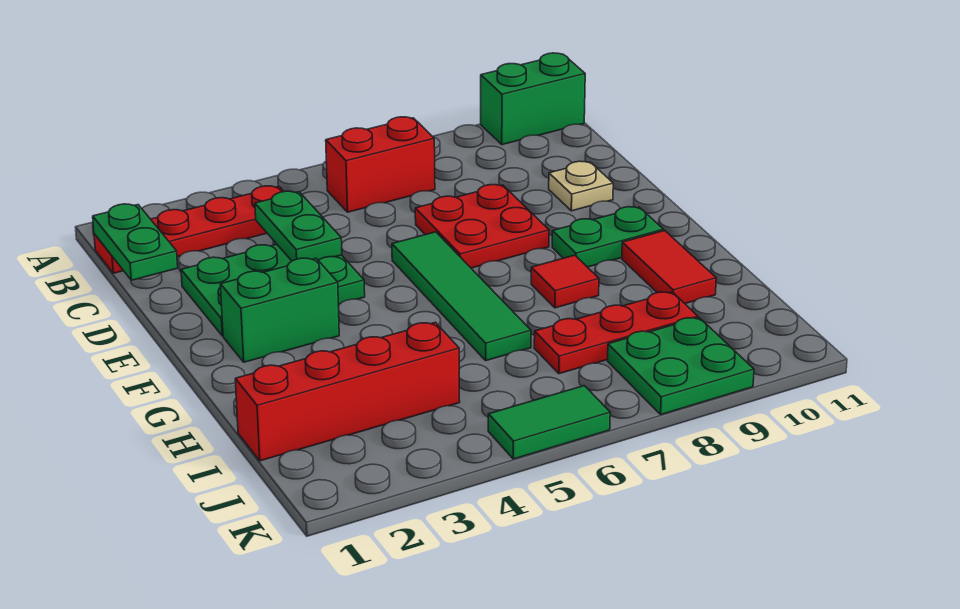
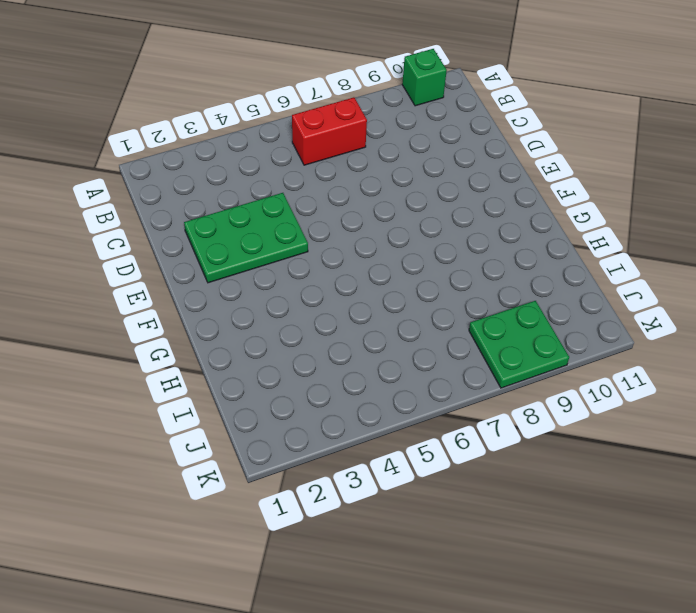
green 1x1 brick [402,49,447,106] -> green 1x2 brick [481,53,585,145]
none -> red 1x4 plate [94,186,284,273]
none -> red 2x2 plate [415,185,549,268]
none -> tan 1x1 plate [549,161,613,211]

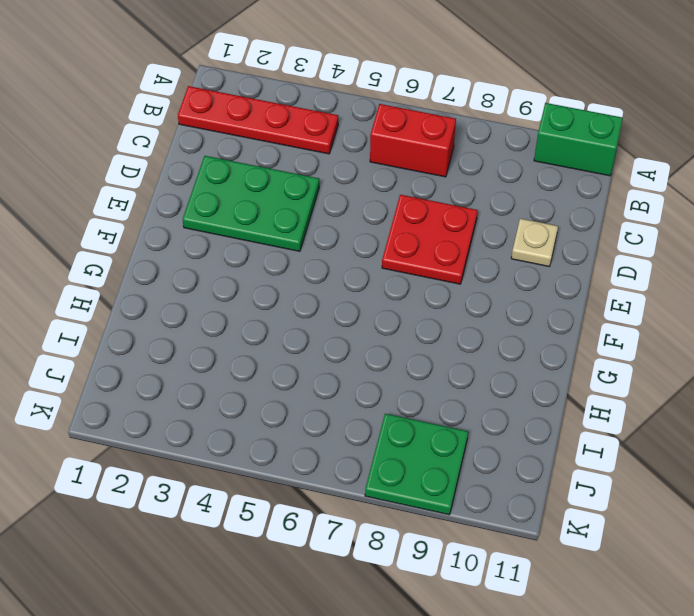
none -> green 1x4 tile [392,232,531,361]
none -> green 1x2 brick [220,258,339,362]
none -> green 1x2 plate [552,207,664,267]

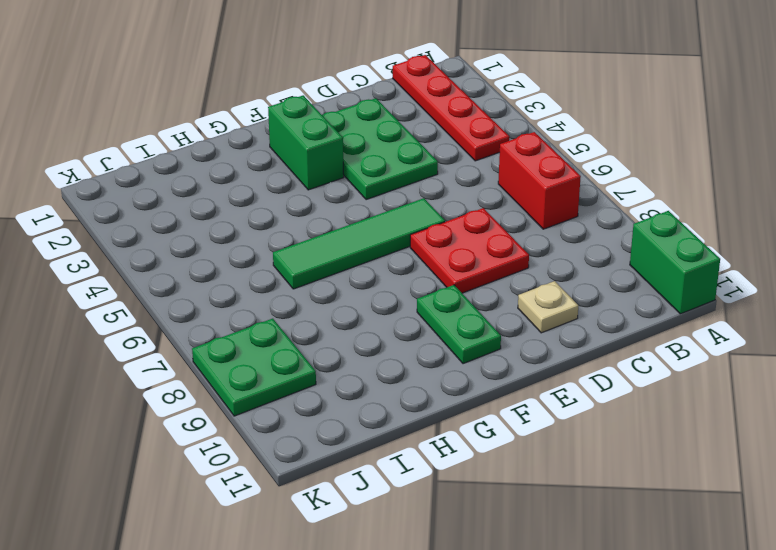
none -> red 1x1 tile [531,255,599,308]
none -> red 1x2 tile [622,231,716,304]
none -> red 1x4 brick [235,322,460,461]

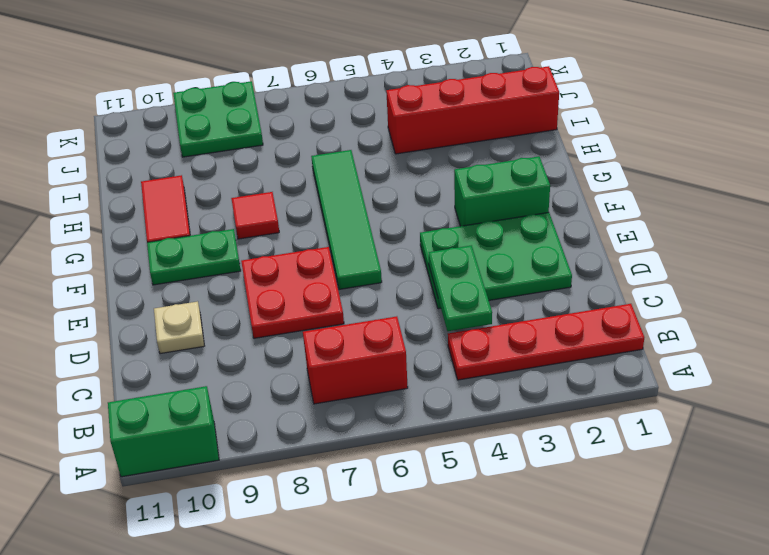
none -> red 1x3 plate [534,292,698,374]
none -> green 1x2 tile [488,386,610,459]
none -> green 1x2 plate [93,204,178,280]

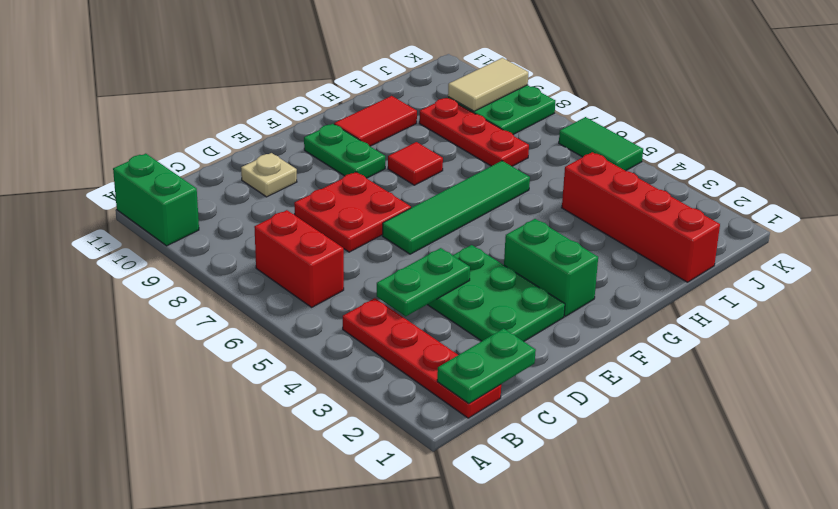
tan 1x2 tile [448,58,528,111] -> none

